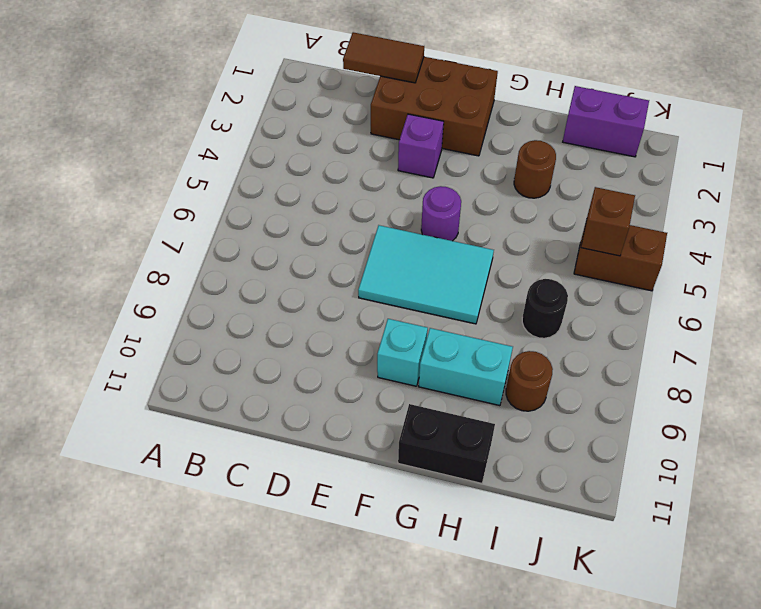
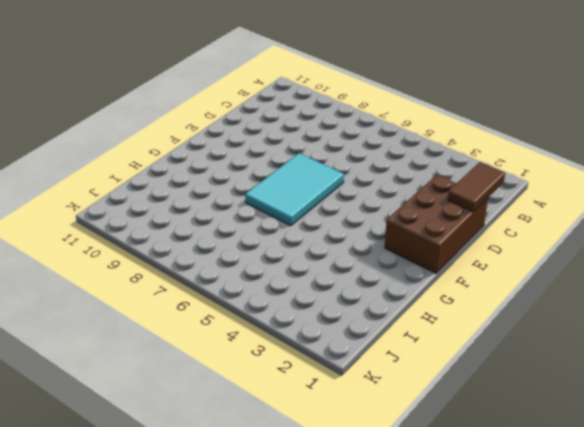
none -> purple 1x1 brick [398,114,444,178]
none -> purple 1x1 round brick [421,186,461,241]
none -> cyan 1x1 brick [377,319,428,386]

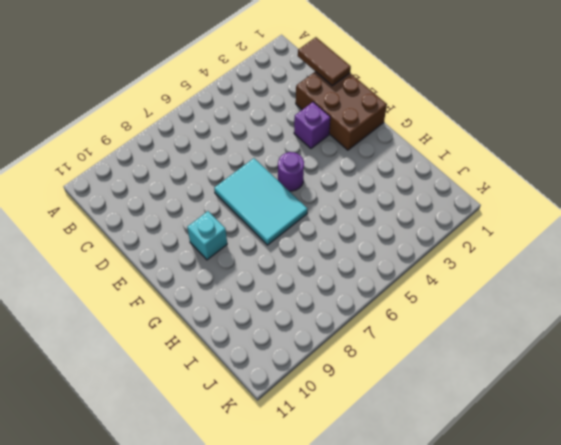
none -> cyan 1x2 brick [419,328,513,406]
none -> black 1x2 brick [398,404,495,483]
none -> brown 1x1 round brick [514,140,556,198]

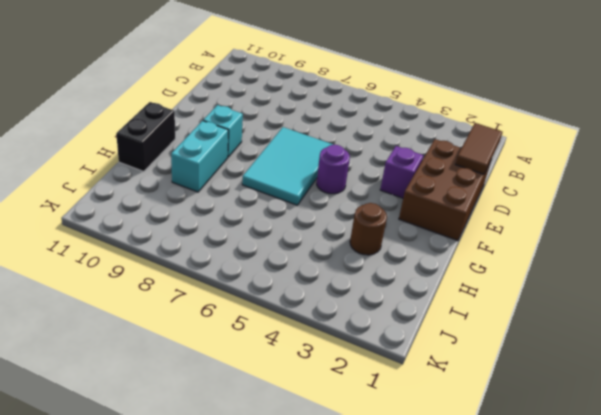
none -> purple 1x2 brick [563,86,649,157]
none -> black 1x1 round brick [522,279,568,338]
none -> brown 1x1 round brick [506,351,553,411]

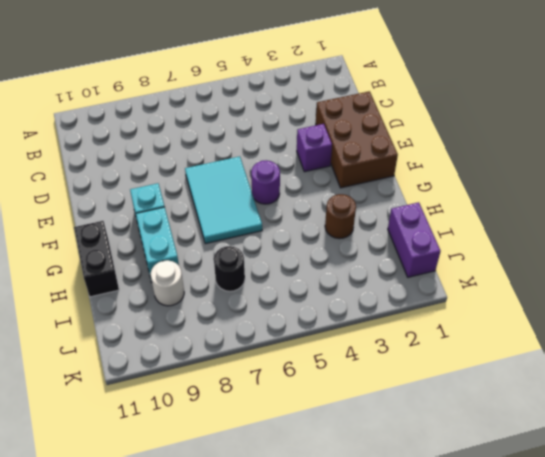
white 1x1 round brick [151,260,184,306] -> brown 1x1 round brick [506,351,553,411]
none -> brown 1x2 brick [574,224,667,291]
none -> brown 1x2 tile [343,32,424,83]
none -> brown 1x1 brick [581,187,635,256]

